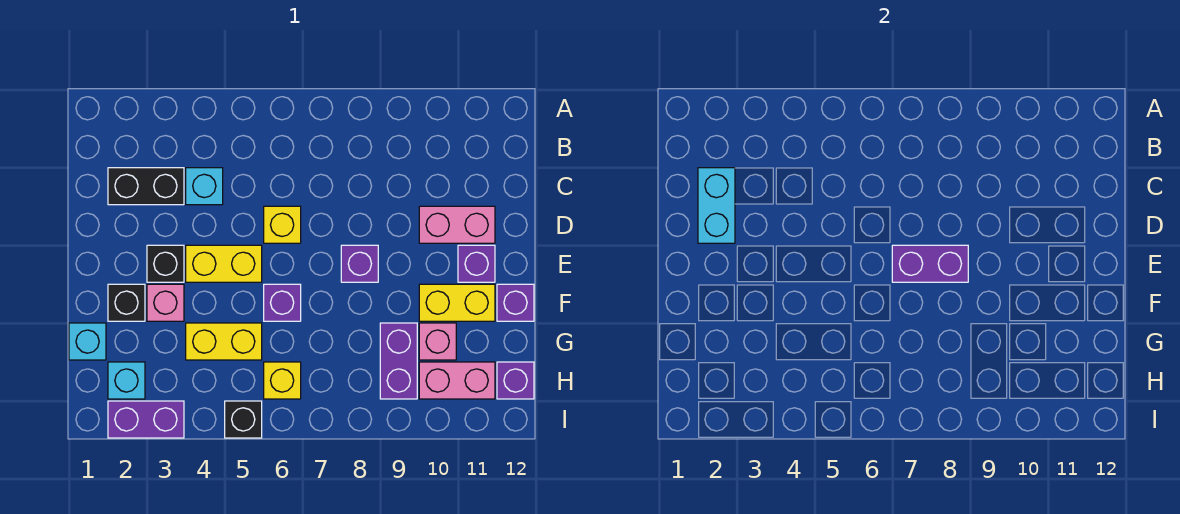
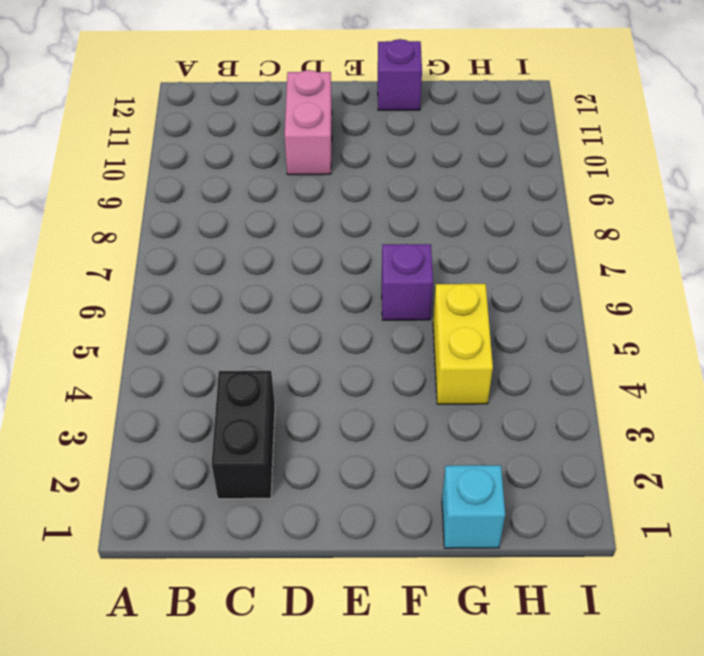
none -> cyan 1x1 brick [186,168,223,205]
none -> yellow 1x1 brick [264,206,301,243]
none -> black 1x1 brick [147,245,184,282]

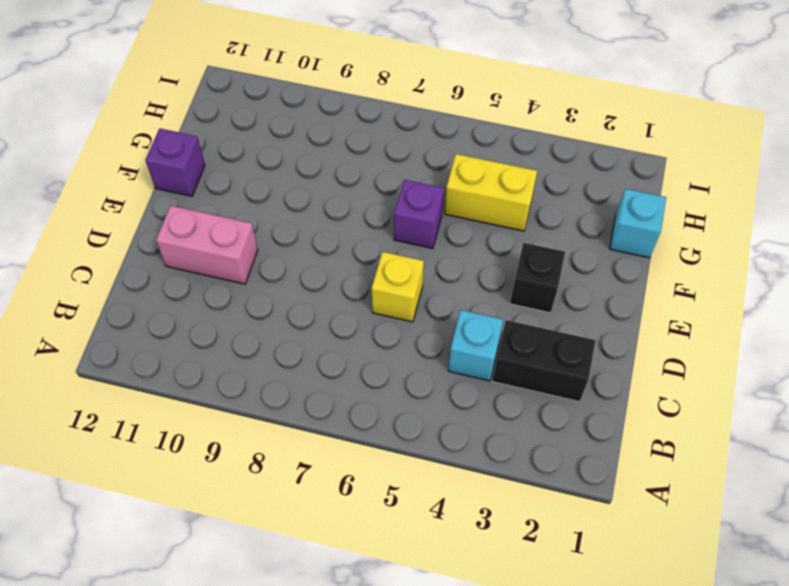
none -> yellow 1x2 brick [186,245,262,282]
none -> purple 1x1 brick [341,245,378,282]
none -> purple 1x1 brick [458,245,495,282]

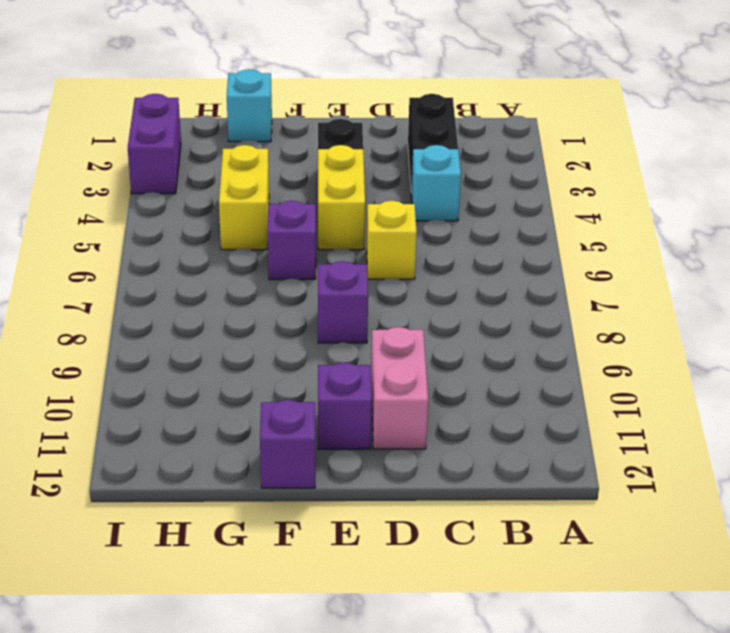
none -> black 1x1 brick [108,284,145,321]
none -> pink 1x1 brick [147,284,184,321]
none -> yellow 1x2 brick [419,284,495,321]

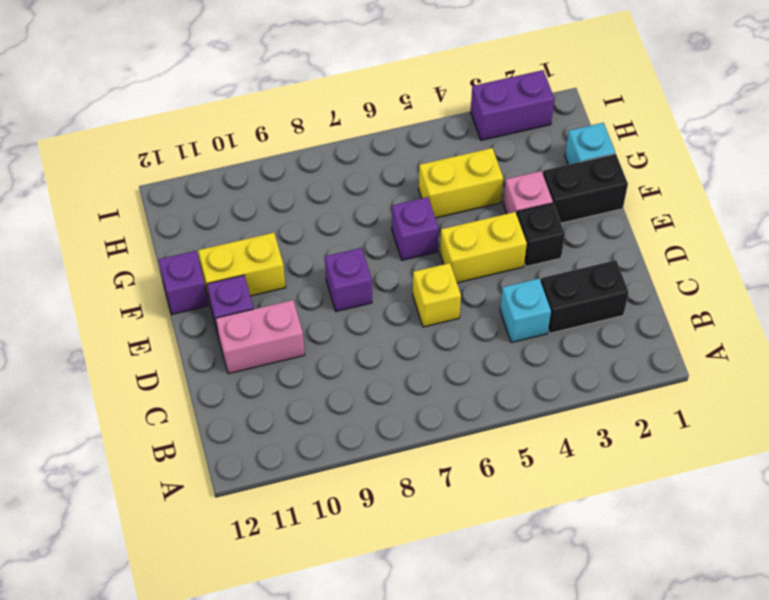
black 1x2 brick [543,154,628,223] -> black 1x1 brick [108,284,145,321]
none -> purple 1x2 brick [380,323,417,399]
none -> pink 1x1 brick [419,323,456,360]
none -> cyan 1x1 brick [108,362,145,399]

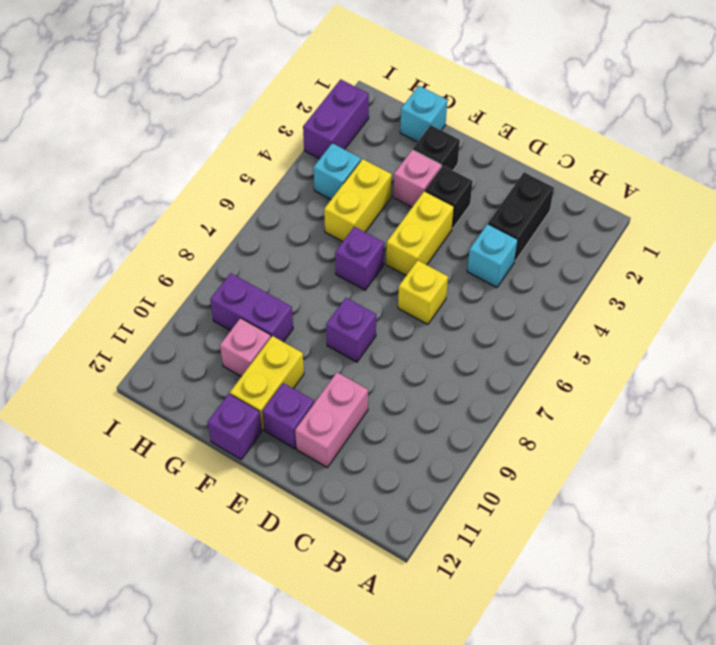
cyan 1x1 brick [314,143,361,199] -> cyan 1x1 brick moved to [108,362,145,399]
none -> yellow 1x1 brick [264,362,301,399]
none -> pink 1x2 brick [419,362,495,399]
none -> purple 1x1 brick [497,362,534,399]

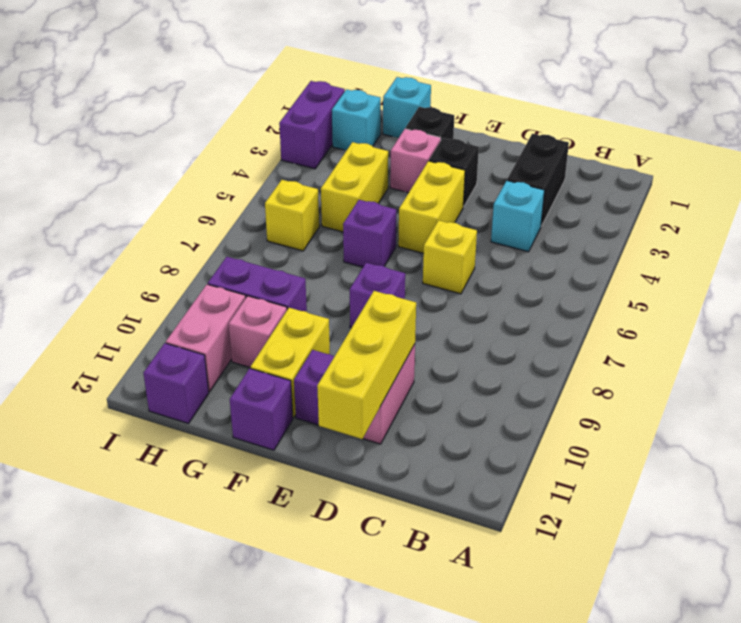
yellow 1x3 brick [317,291,416,439] -> none
none -> black 1x1 brick [225,401,262,438]
none -> cyan 1x2 brick [698,168,735,243]
none -> purple 1x2 brick [892,245,968,282]

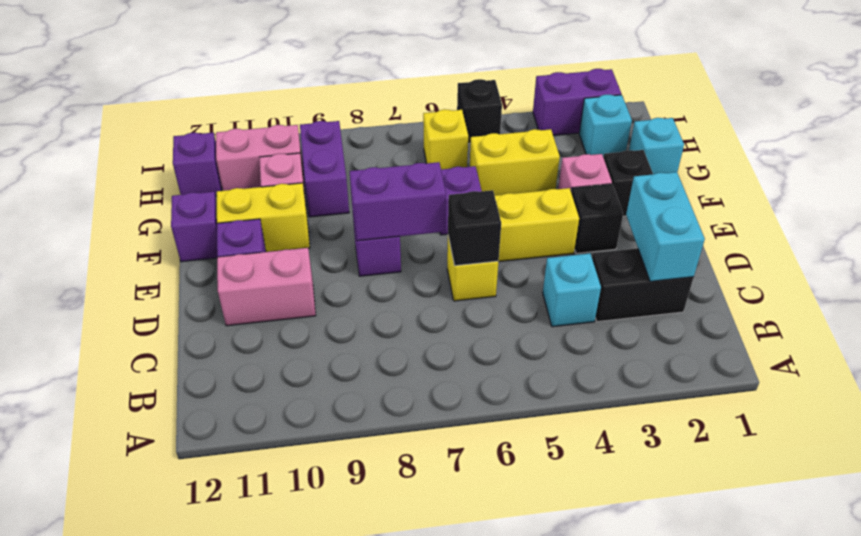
black 1x1 brick [448,190,501,266] -> none

